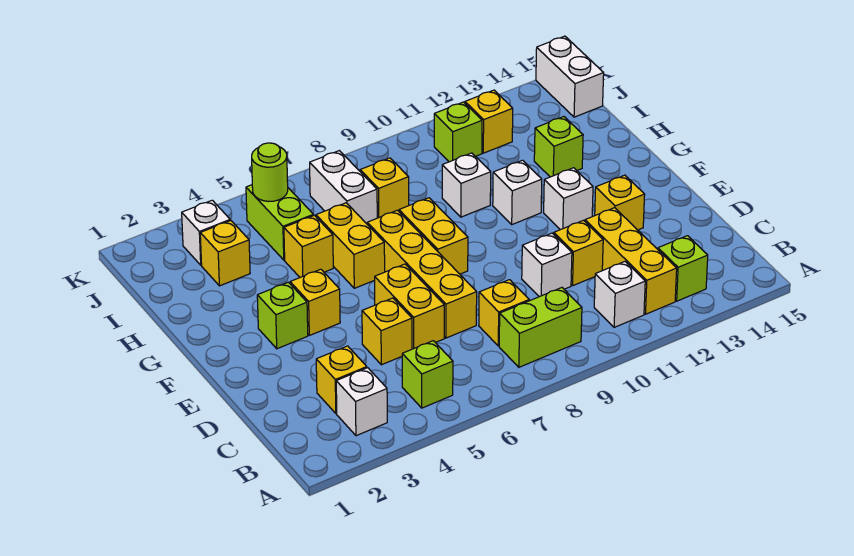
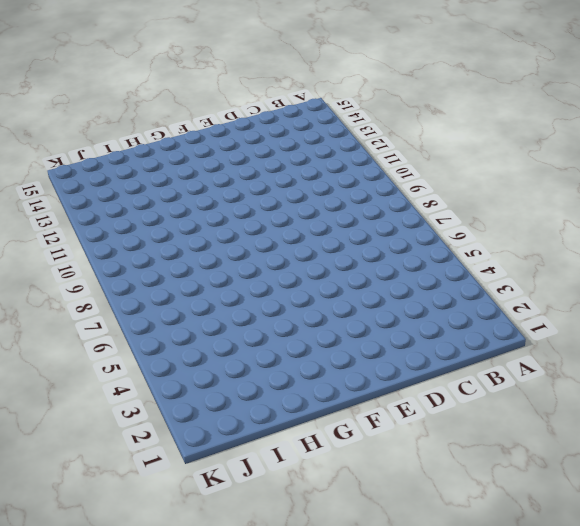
none -> white 1x1 brick [336,368,387,436]
none -> lime 1x1 brick [402,341,453,408]
none -> lime 1x2 brick [499,288,582,367]
none -> white 1x1 brick [594,262,645,327]

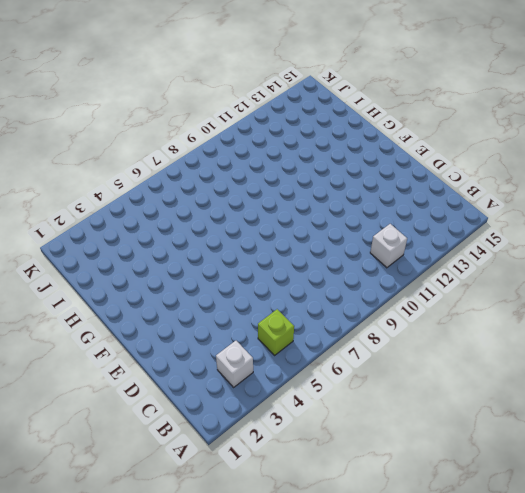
none -> lime 1x2 brick [499,288,582,367]
none -> yellow 1x3 brick [585,208,677,314]
none -> lime 1x1 brick [658,236,708,301]
none -> yellow 1x1 brick [316,346,367,414]

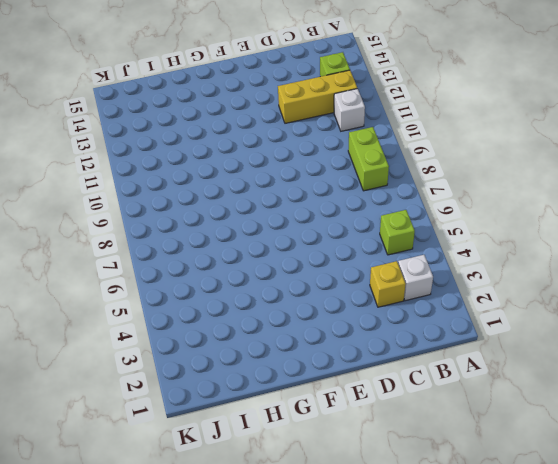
none -> yellow 1x1 brick [479,280,529,346]
none -> yellow 1x1 brick [362,298,412,365]
none -> yellow 1x2 brick [375,264,444,349]
none -> yellow 1x4 brick [367,210,477,338]

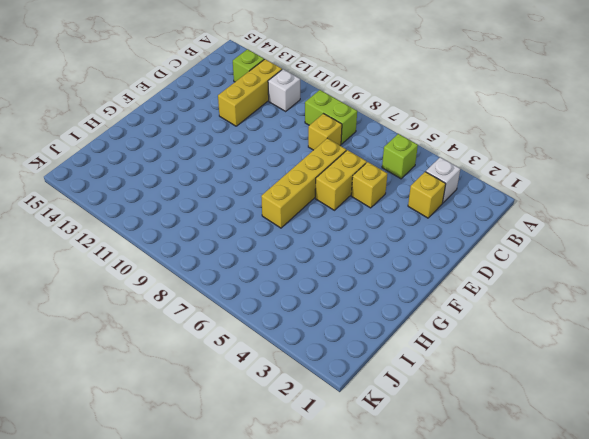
none -> white 1x1 brick [522,233,572,297]
none -> yellow 1x1 brick [554,220,603,285]
none -> yellow 1x1 brick [595,175,645,230]
none -> lime 1x1 brick [257,282,308,349]

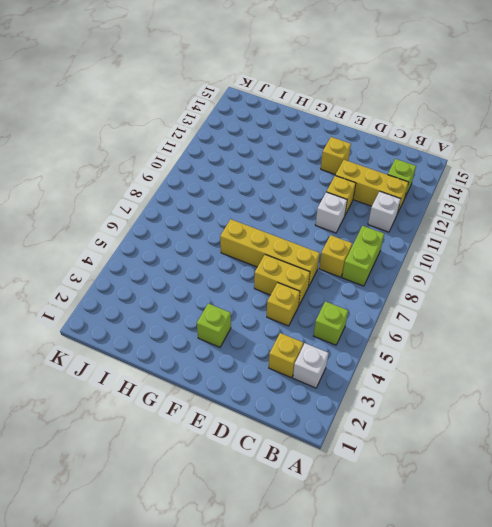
none -> yellow 1x1 brick [290,269,340,335]
none -> yellow 1x2 brick [399,198,468,274]
none -> white 1x1 brick [544,168,593,230]
none -> yellow 1x2 brick [316,203,385,288]

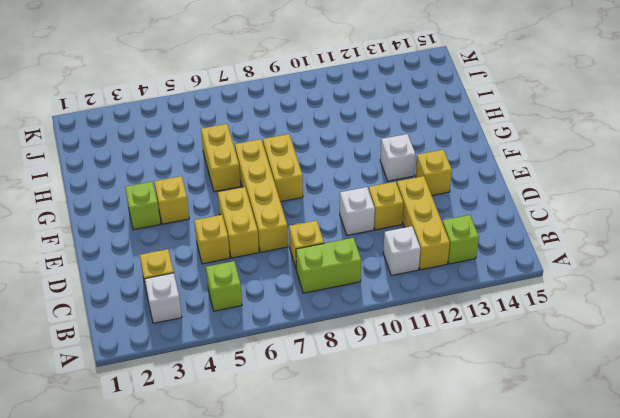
none -> white 1x1 brick [493,160,542,224]
none -> yellow 1x1 brick [284,215,333,277]
none -> white 1x1 brick [442,153,491,217]
none -> lime 1x1 brick [534,117,583,177]

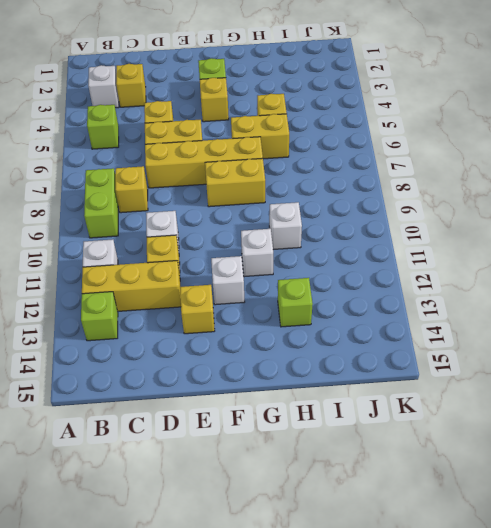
none -> yellow 1x1 brick [200,221,250,286]
none -> lime 1x2 brick [246,185,314,260]
none -> white 1x2 brick [310,151,377,224]
none -> yellow 1x1 brick [360,158,409,218]

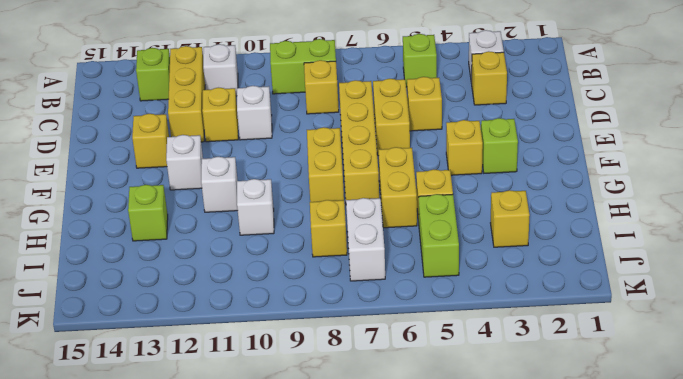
none -> white 1x1 brick [182,200,230,265]
none -> lime 1x1 brick [434,102,482,162]
none -> yellow 1x1 brick [465,90,513,153]
none -> white 1x2 brick [536,36,604,117]

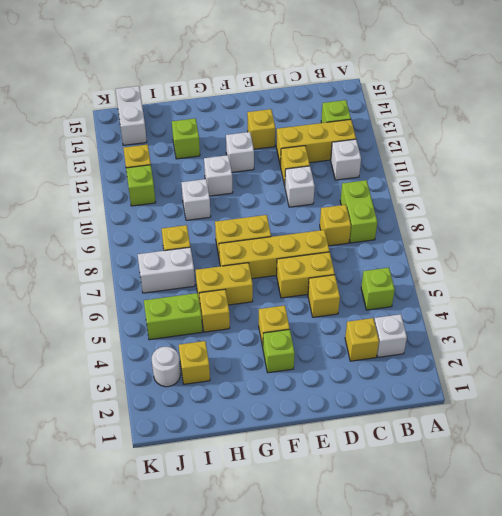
white 1x1 round brick [152,347,180,387] -> white 1x1 brick [182,200,230,265]
white 1x2 brick [116,86,147,145] -> white 1x2 brick turned to [536,36,604,117]
none -> lime 1x1 round brick [252,143,288,201]

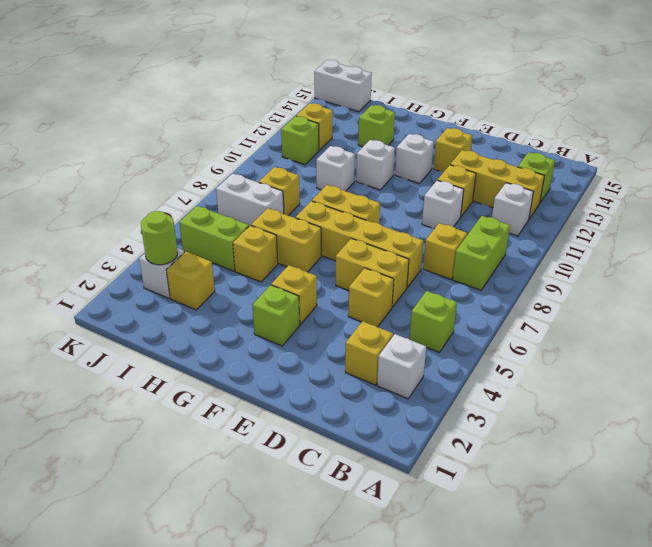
lime 1x1 round brick [141,211,178,265] -> lime 1x1 round brick moved to [252,143,288,201]

